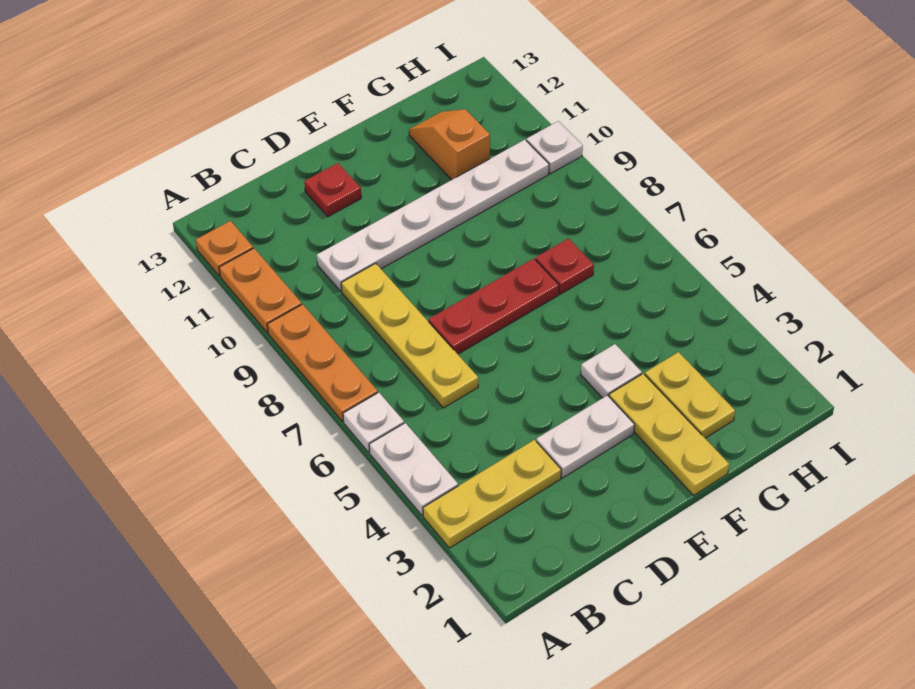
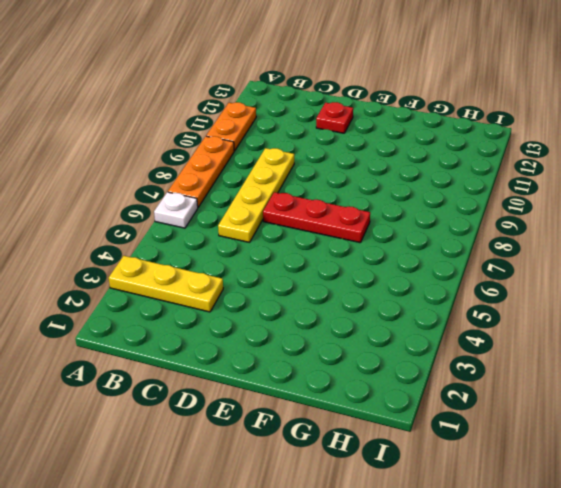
none -> white 1x2 plate [369,423,458,515]
none -> orange 1x1 plate [196,221,253,276]
none -> white 1x6 plate [317,140,549,291]

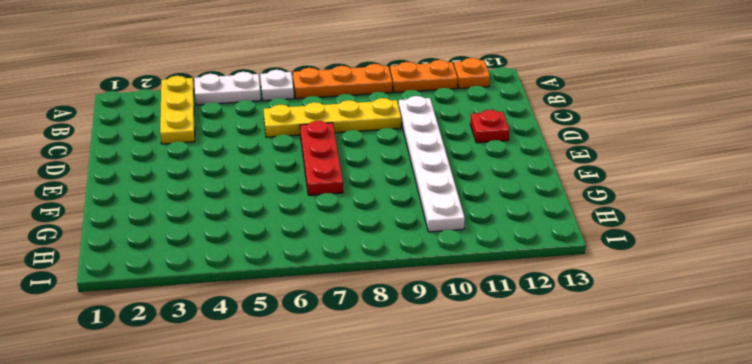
none -> white 1x2 plate [536,395,635,478]
none -> yellow 1x3 plate [609,374,729,495]
none -> white 1x1 plate [581,344,642,398]

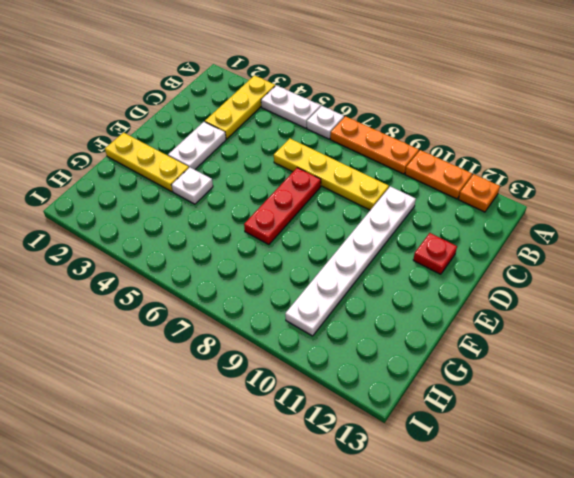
none -> yellow 1x2 plate [645,352,735,438]
none -> red 1x1 plate [535,239,594,294]
none -> orange 1x2 slope [409,109,490,180]

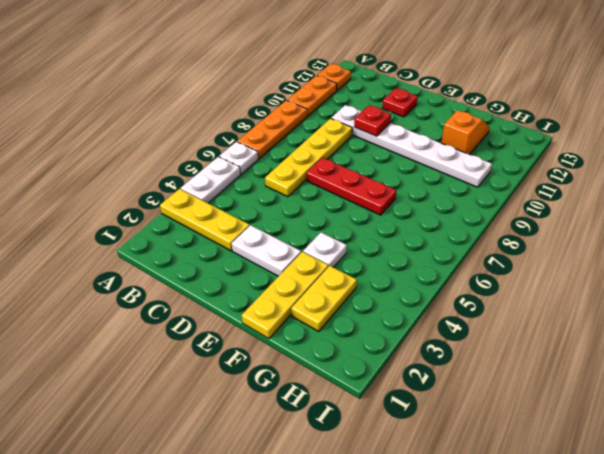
red 1x1 plate [354,105,391,136] -> red 1x1 plate moved to [535,239,594,294]
none -> white 1x1 plate [526,121,583,174]

